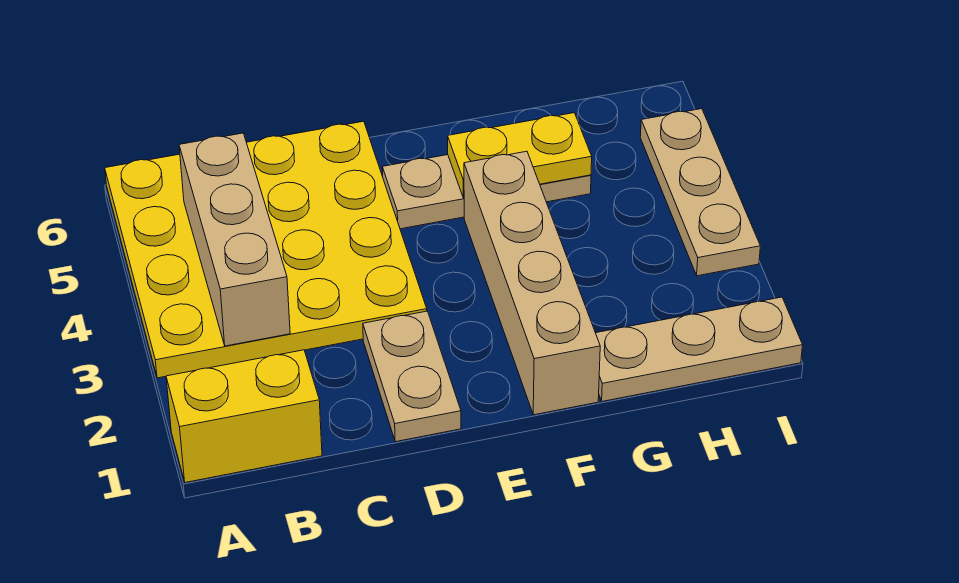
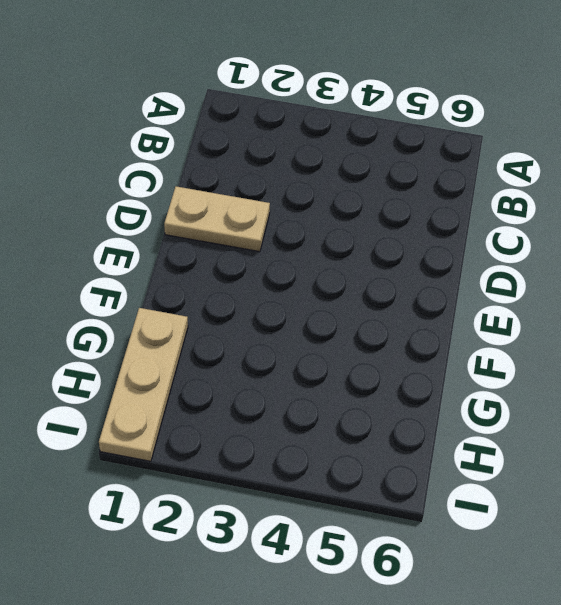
none -> yellow 1x2 brick [166,350,322,483]
none -> yellow 4x4 plate [105,121,427,378]

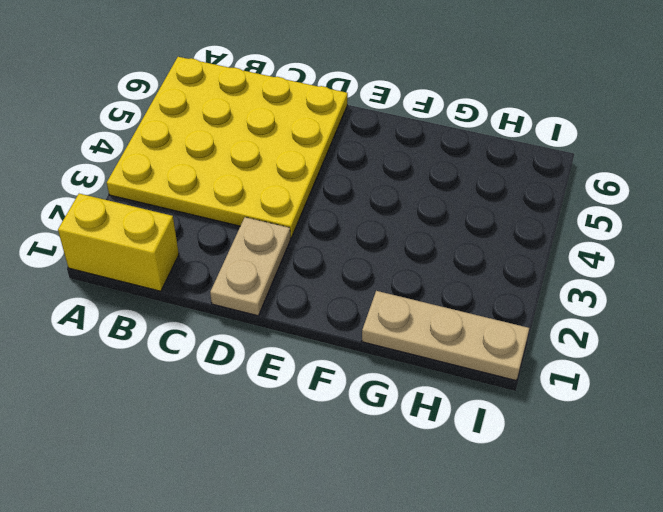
none -> tan 1x3 plate [382,155,591,229]
none -> tan 1x4 brick [464,151,600,415]

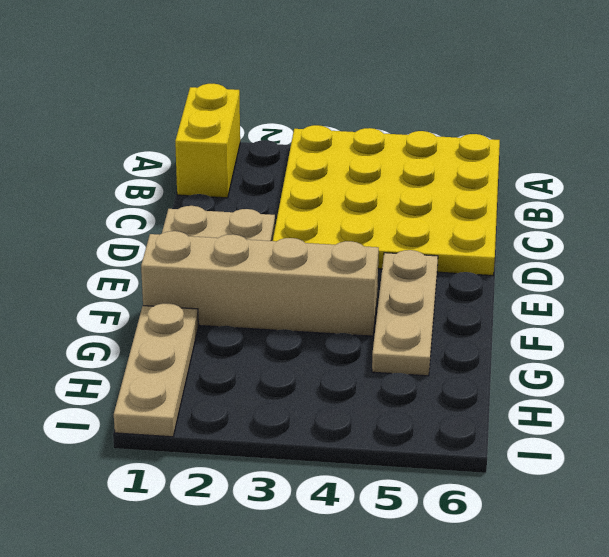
none -> tan 1x3 plate [640,109,760,276]
none -> tan 1x3 brick [179,133,290,346]

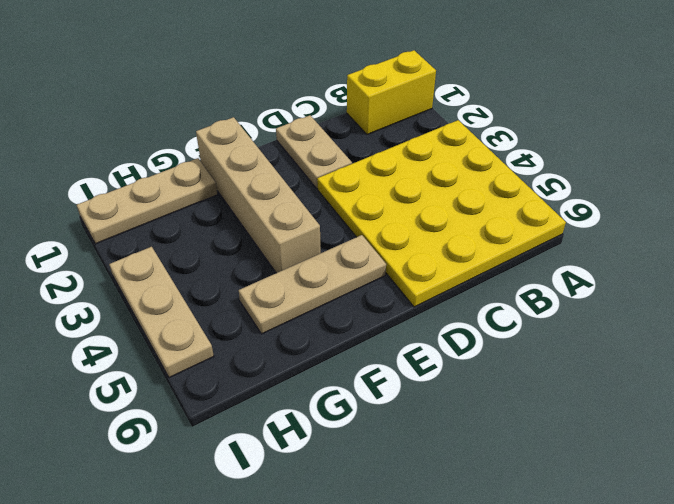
none -> tan 1x3 brick [179,133,290,346]
none -> yellow 1x2 plate [448,113,592,198]

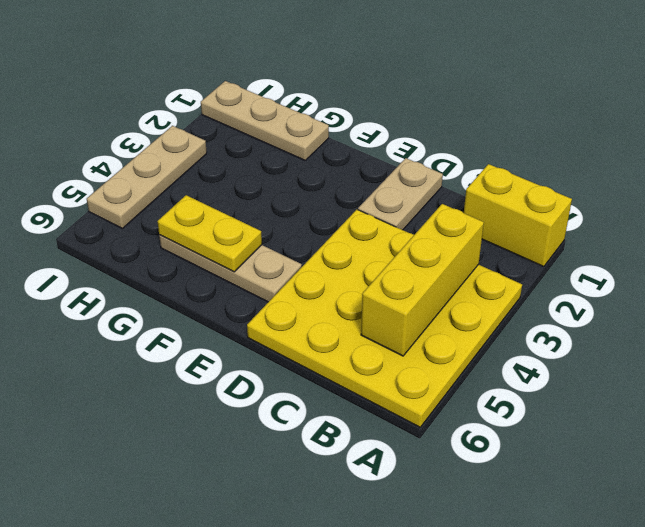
yellow 1x3 brick [361,204,484,356] -> tan 1x3 brick [179,133,290,346]
none -> tan 1x4 brick [464,151,600,415]

